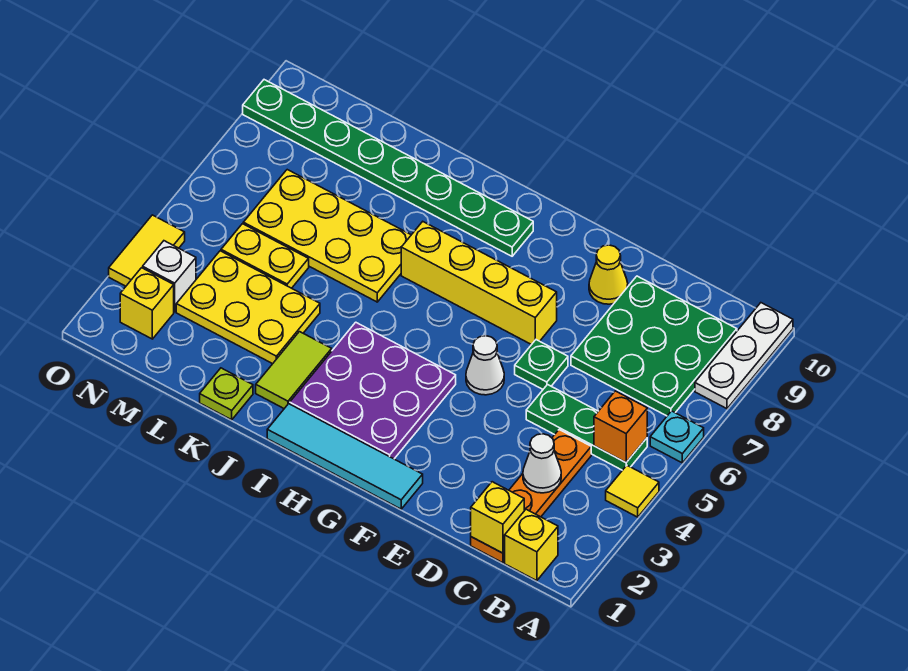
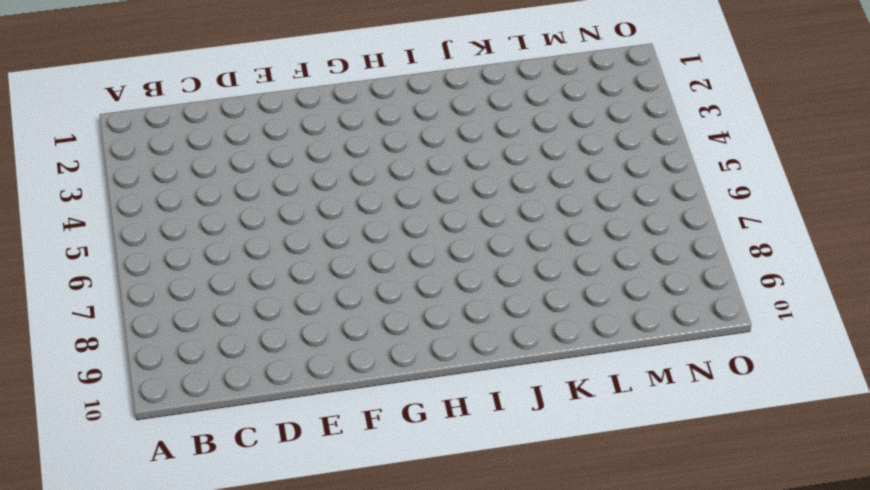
none -> yellow 1x1 tile [606,465,659,517]
none -> cyan 1x1 plate [650,411,704,463]
none -> white 1x3 plate [695,303,793,409]

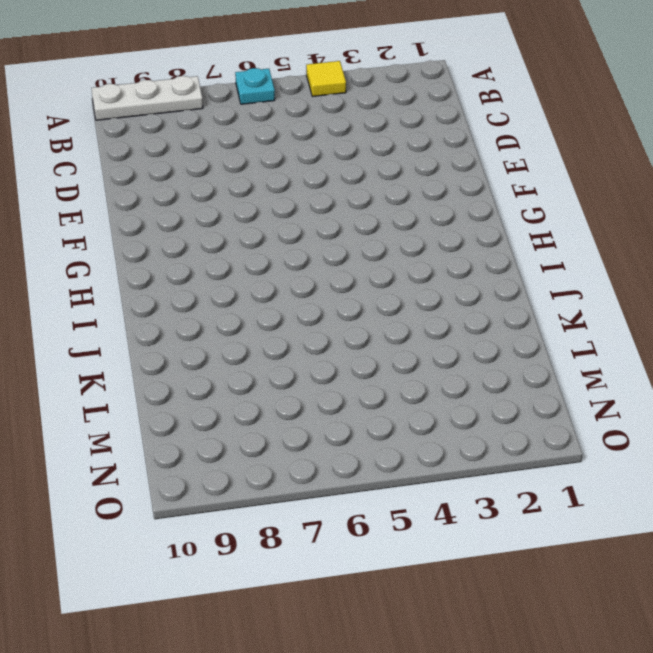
none -> yellow 1x1 brick [505,509,558,581]
none -> green 1x3 plate [526,385,647,470]
none -> green 3x3 plate [571,276,737,416]

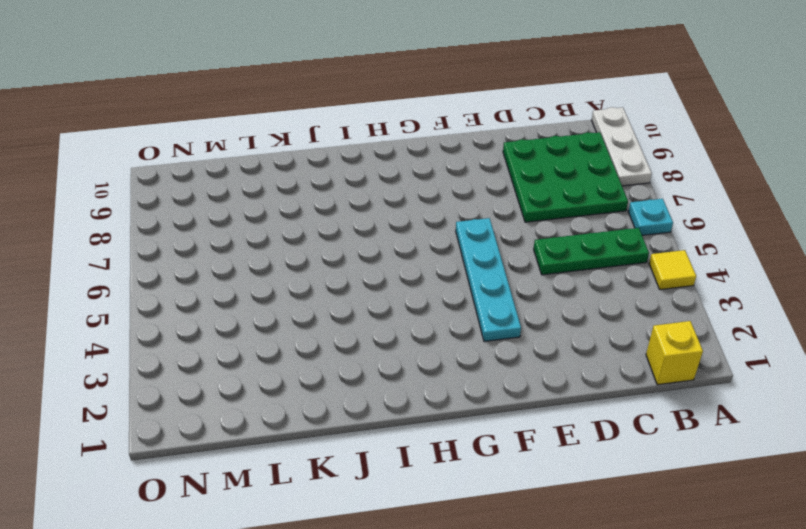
cyan 1x4 plate [456,218,521,341] -> white 1x1 cone [466,336,504,395]
none -> orange 1x4 plate [471,430,591,563]
none -> green 1x1 plate [515,340,568,389]
none -> yellow 1x1 cone [589,245,628,304]

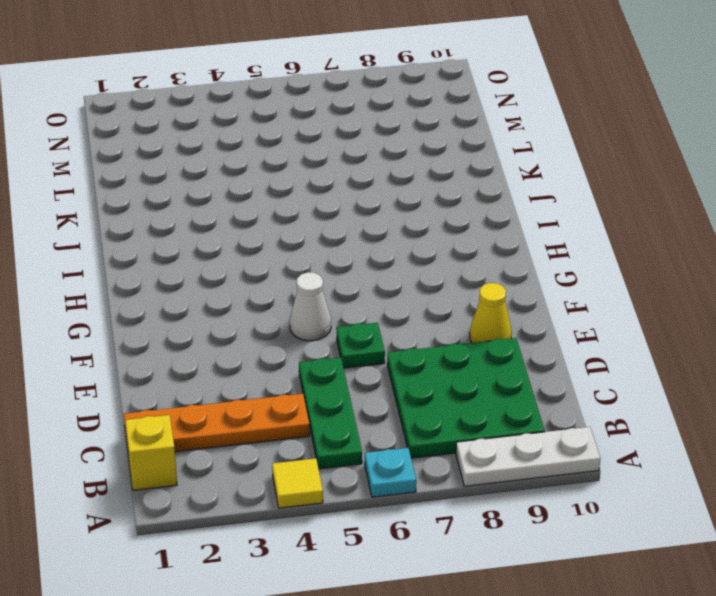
none -> cyan 1x4 tile [267,404,423,509]
none -> yellow 1x4 brick [401,222,557,345]
none -> purple 3x3 plate [290,322,456,459]

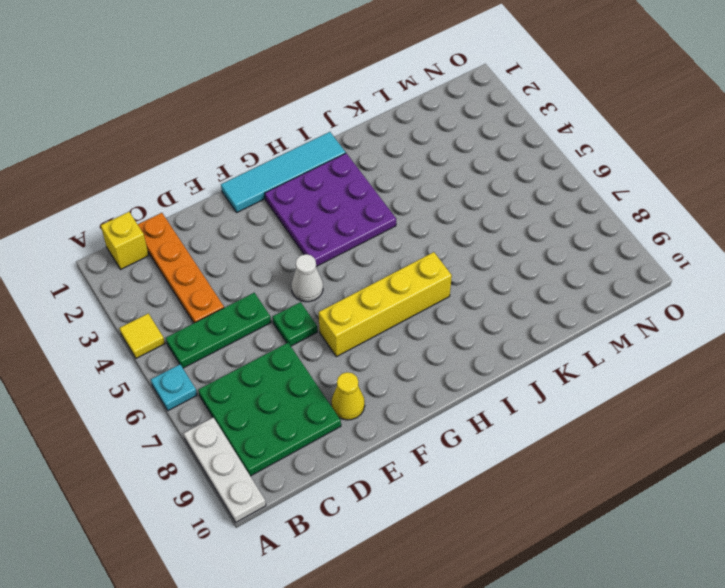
none -> green 1x8 plate [243,80,533,256]
none -> lime 1x2 tile [256,332,332,409]
none -> yellow 2x4 plate [243,170,411,302]

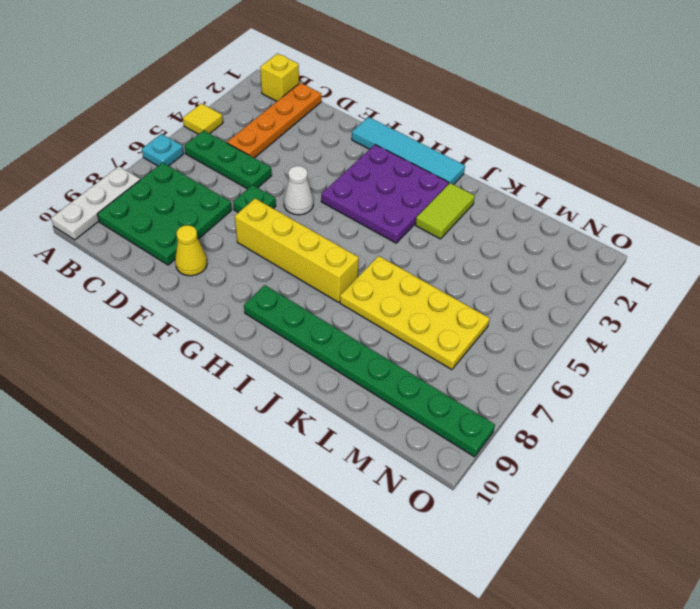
none -> lime 1x1 plate [200,368,253,420]
none -> yellow 2x3 plate [176,251,320,364]
none -> yellow 1x2 plate [221,224,309,288]

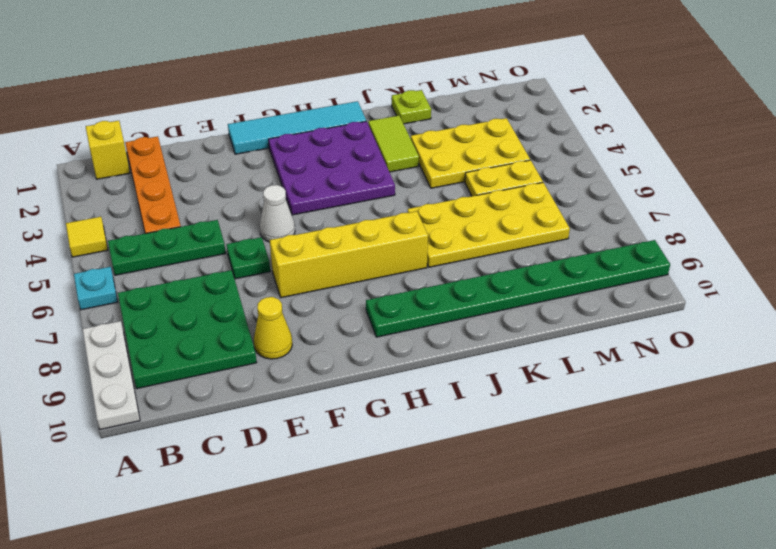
none -> yellow 1x1 brick [120,268,174,339]
none -> white 1x1 brick [143,241,196,312]
none -> yellow 1x2 tile [109,215,185,286]

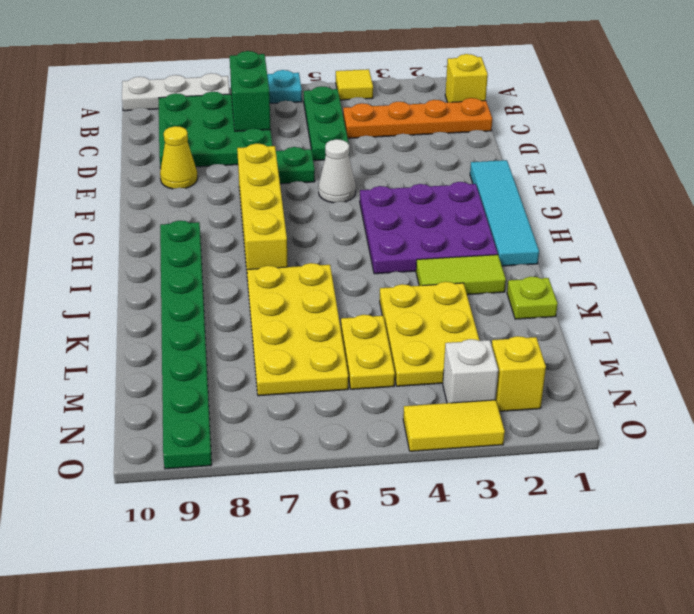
green 1x2 brick [230,51,271,131] -> none
none -> orange 1x1 brick [594,391,647,462]
none -> yellow 1x1 brick [471,482,524,553]
none -> white 1x1 cone [523,434,561,493]

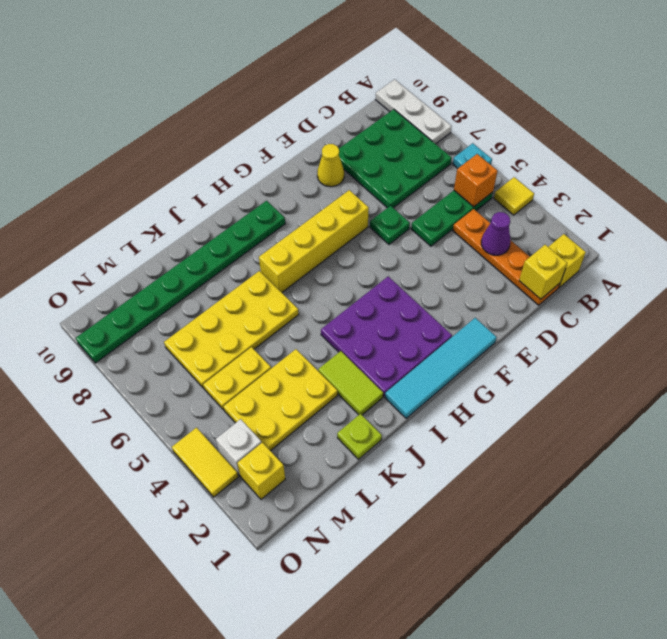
purple 1x1 cone [481,212,510,255] -> white 1x1 cone [523,434,561,493]
none -> white 1x1 cone [466,336,504,395]

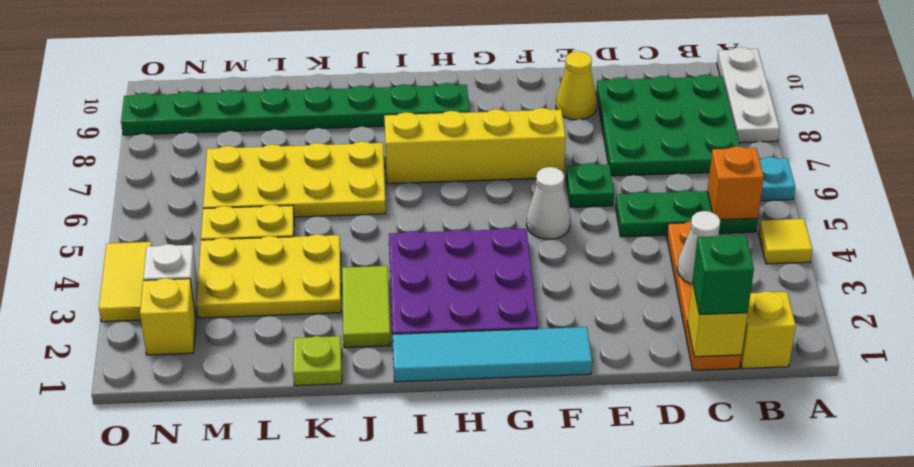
green 1x1 brick [692,234,754,315] -> none

